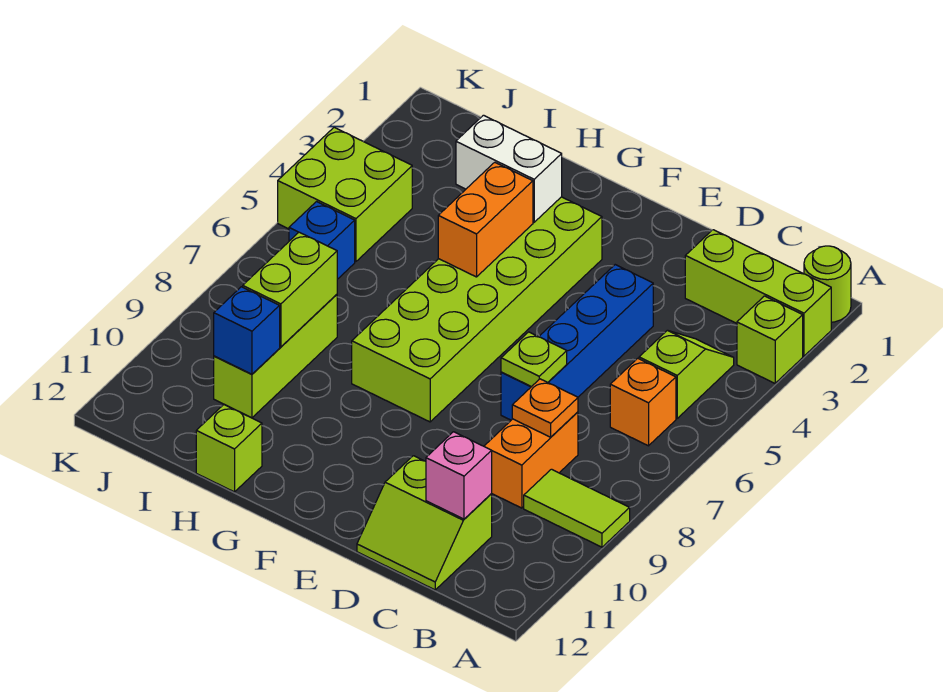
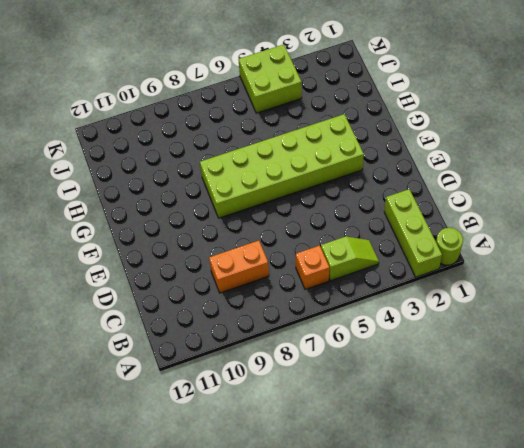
none -> lime 1x1 brick [737,296,803,383]
none -> lime 1x2 tile [524,469,630,547]
none -> lime 2x2 slope [357,456,492,590]

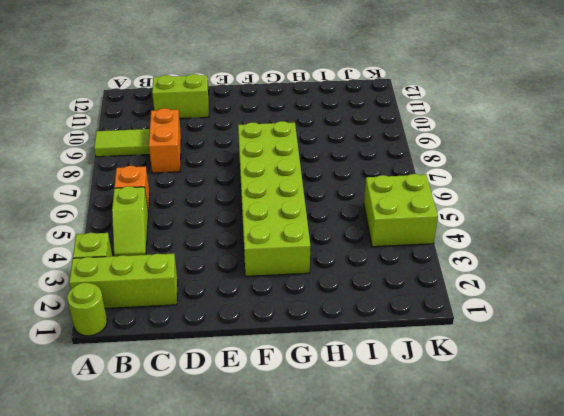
none -> blue 1x4 brick [501,265,653,420]
none -> lime 1x1 brick [196,405,262,492]
none -> lime 1x3 brick [214,294,337,418]

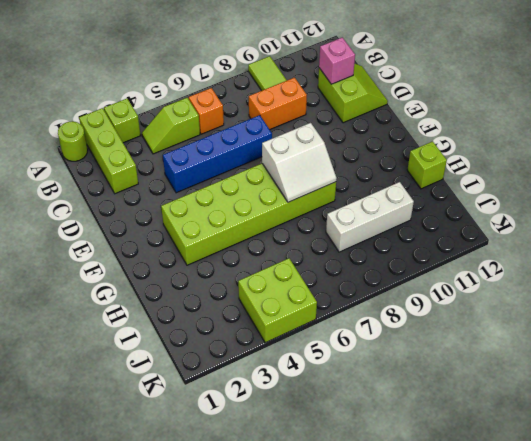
white 2x2 slope [262,123,337,202] -> none
white 1x3 brick [326,182,414,252] -> lime 1x3 brick [214,294,337,418]
none -> blue 1x1 brick [289,202,355,279]
none -> orange 1x1 plate [512,379,578,437]
none -> lime 1x1 plate [501,332,567,387]

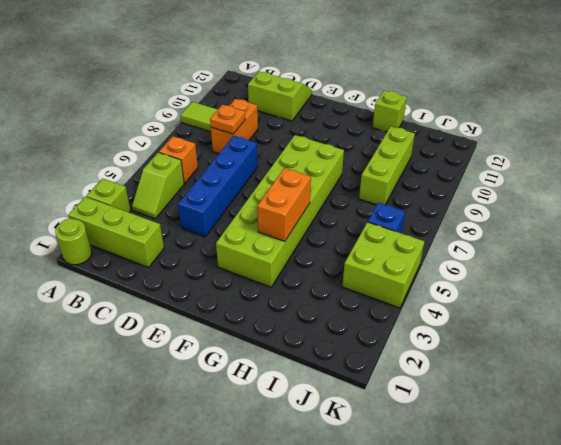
none -> pink 1x1 brick [426,432,492,519]
none -> lime 1x1 plate [501,332,567,387]
none -> white 1x2 brick [456,115,562,222]

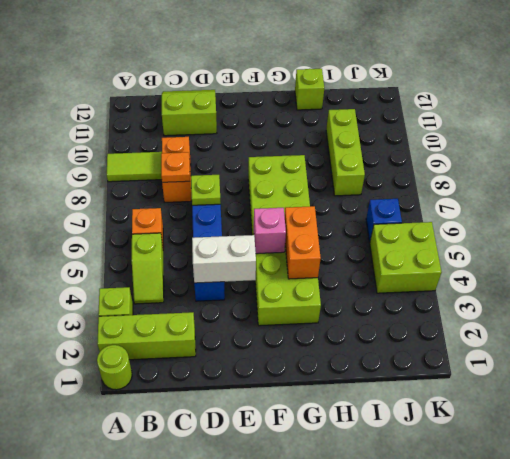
white 1x2 brick [192,235,256,283] -> white 1x2 brick moved to [456,115,562,222]
pink 1x1 brick [254,208,286,254] -> pink 1x1 brick moved to [426,432,492,519]
none -> lime 1x2 brick [243,232,337,347]
none -> blue 1x1 brick [214,287,280,374]

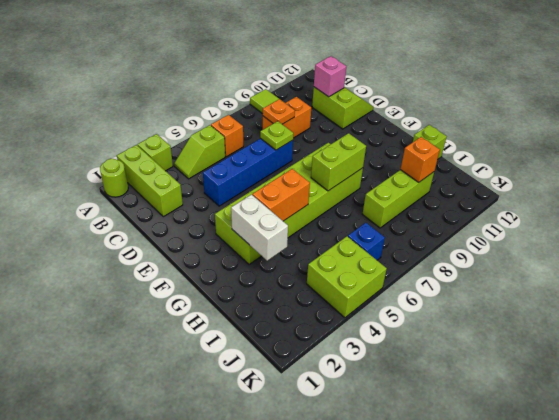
lime 1x2 brick [311,133,366,191] -> lime 1x2 brick moved to [243,232,337,347]
orange 1x1 brick [400,137,440,182] -> blue 1x1 brick [214,287,280,374]

